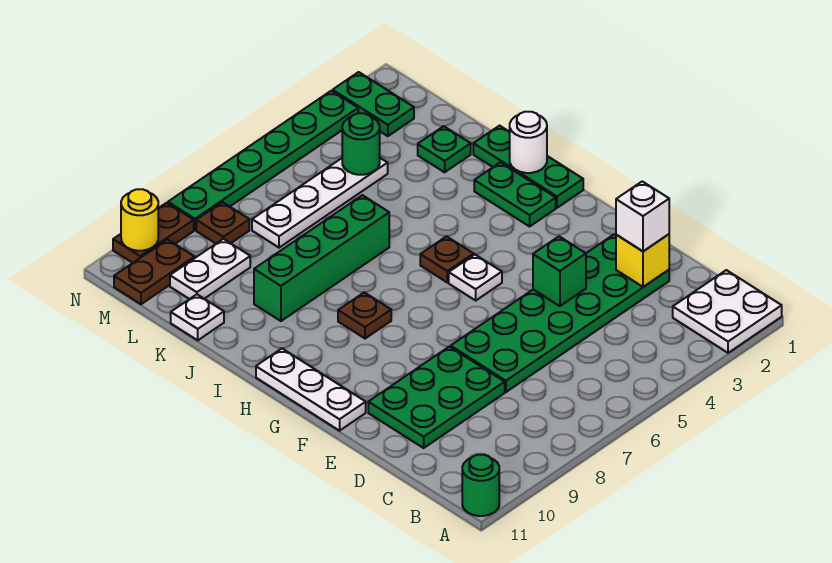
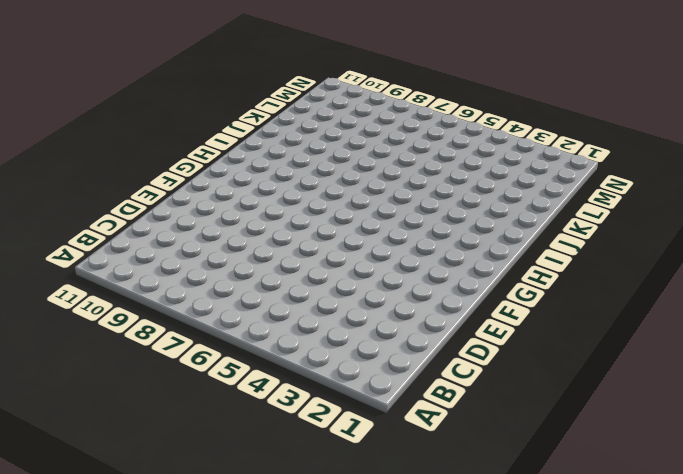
none -> white 2x2 plate [673,270,782,353]
none -> green 1x1 round brick [462,455,499,516]
none -> green 2x6 plate [451,235,669,392]

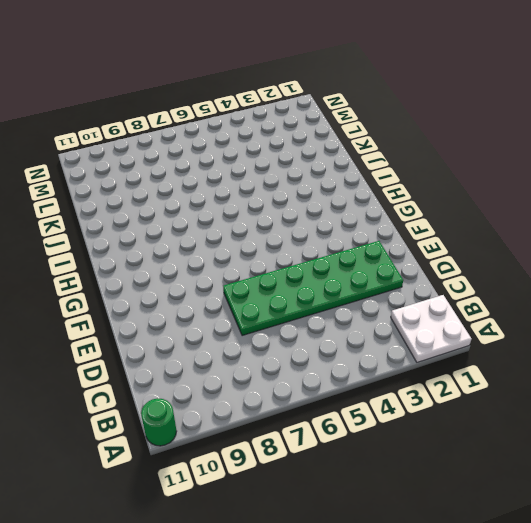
none -> green 2x3 plate [368,347,505,448]
none -> white 1x3 plate [256,349,366,431]
none -> white 1x1 plate [449,255,502,300]

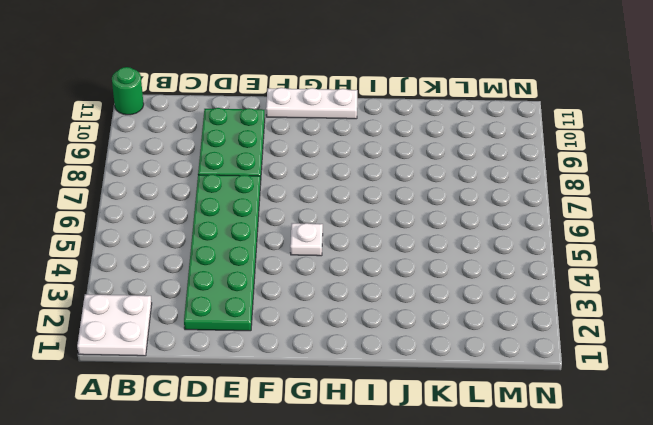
none -> green 1x3 plate [473,126,583,208]
none -> green 1x2 plate [474,162,556,226]
none -> brown 1x1 plate [420,236,474,282]

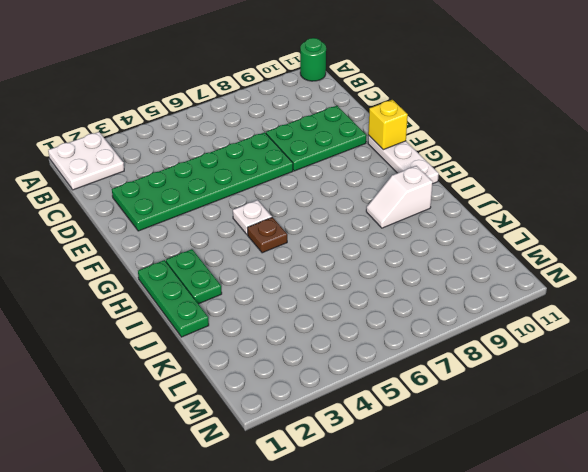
yellow 1x1 brick [368,100,408,150] -> yellow 1x1 brick moved to [616,234,669,287]
white 1x2 slope [366,166,433,228] -> none
none -> brown 1x1 plate [338,292,391,339]
none -> green 1x4 brick [254,195,389,321]
none -> green 1x1 plate [418,126,471,172]

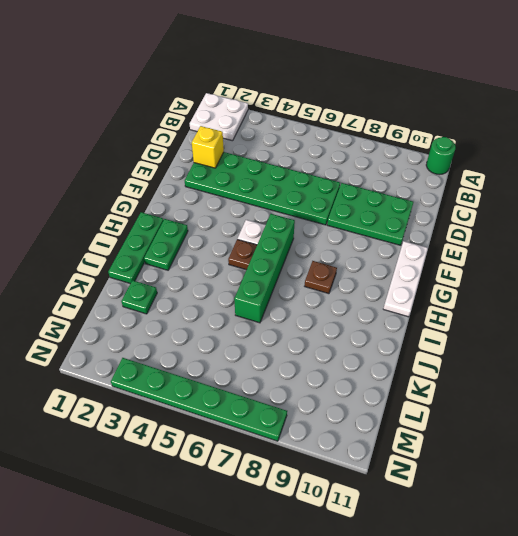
green 1x4 brick [234,214,295,323] -> green 1x4 brick turned to [254,195,389,321]
none -> white 1x1 plate [171,294,224,340]
none -> white 1x4 plate [252,158,388,248]
none -> white 1x2 plate [170,239,250,299]

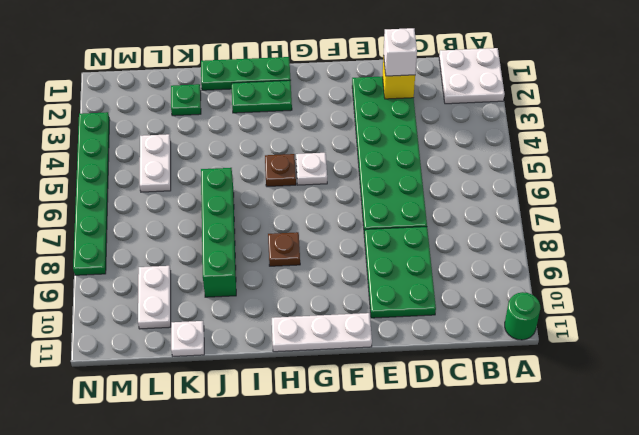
white 1x2 plate [140,134,171,192] -> white 1x4 plate [252,158,388,248]
none -> green 1x2 plate [333,72,414,136]
none -> brown 1x1 plate [196,202,249,243]
none -> brown 1x2 plate [114,239,195,304]

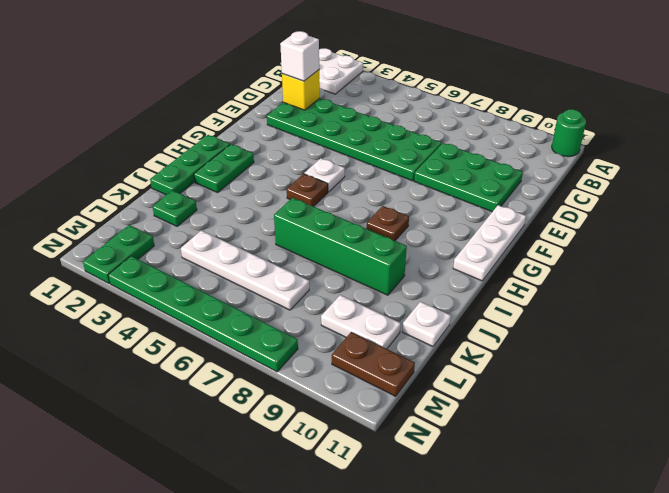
none -> brown 1x1 plate [196,202,249,243]
none -> brown 1x2 plate [113,203,194,263]
none -> green 1x1 brick [533,236,586,306]

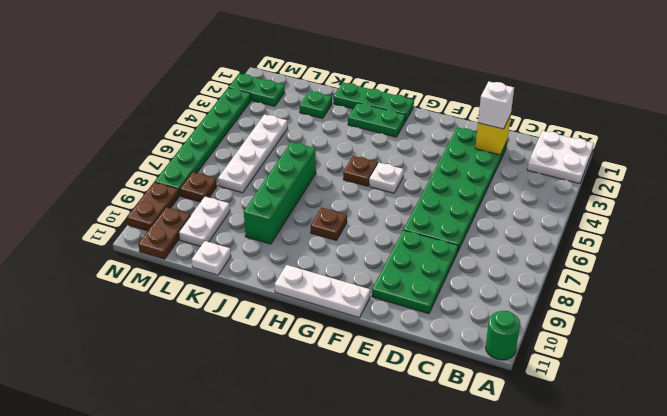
none -> green 1x1 brick [533,236,586,306]
none -> white 1x1 round brick [510,112,547,173]
none -> green 1x1 round brick [342,113,380,175]

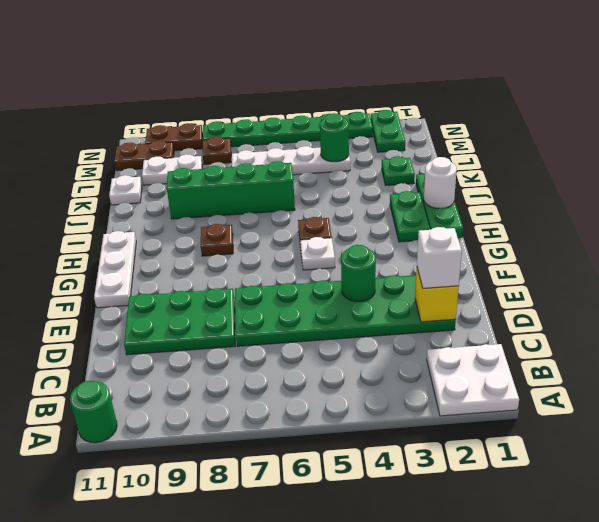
green 1x1 round brick [341,245,376,301] -> green 1x1 brick [533,236,586,306]
none -> yellow 1x1 round brick [121,189,158,251]

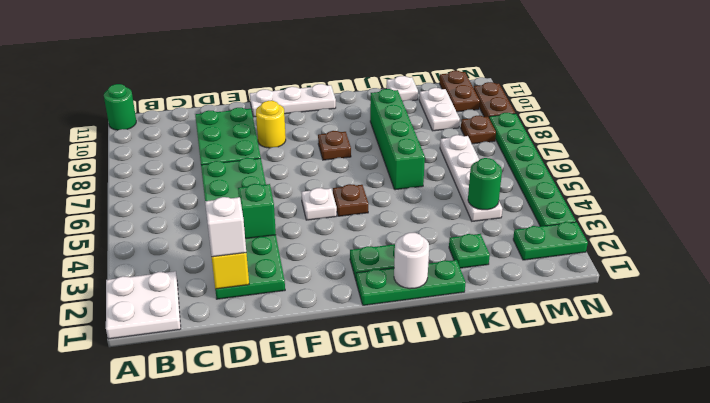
yellow 1x1 round brick [256,101,286,148] -> yellow 1x1 round brick moved to [121,189,158,251]

